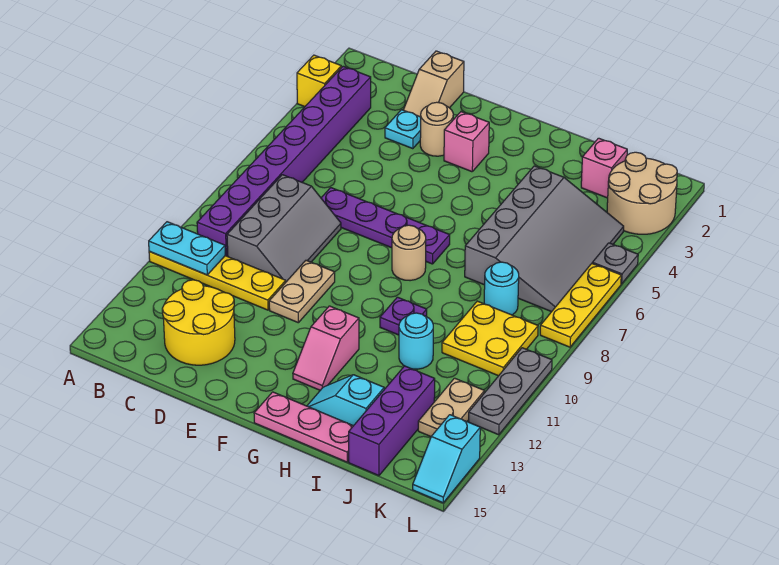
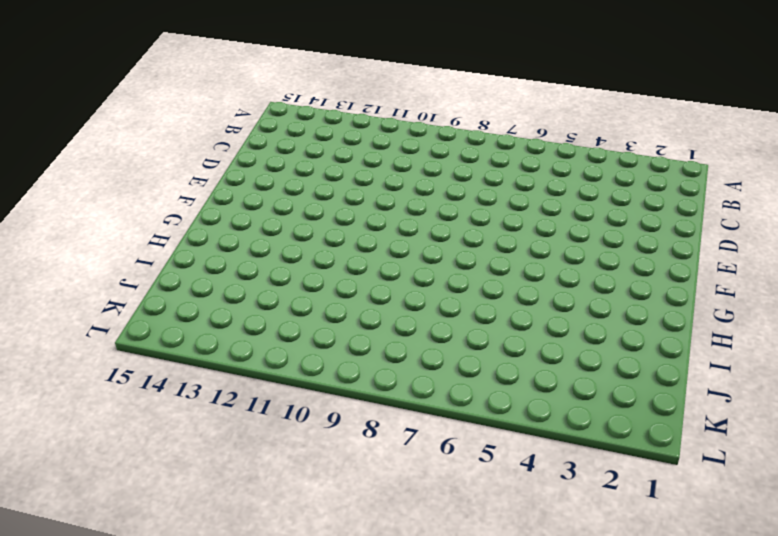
none -> yellow 1x1 brick [297,55,341,107]
none -> yellow 1x4 plate [149,251,286,310]
none -> purple 1x8 brick [197,66,371,257]

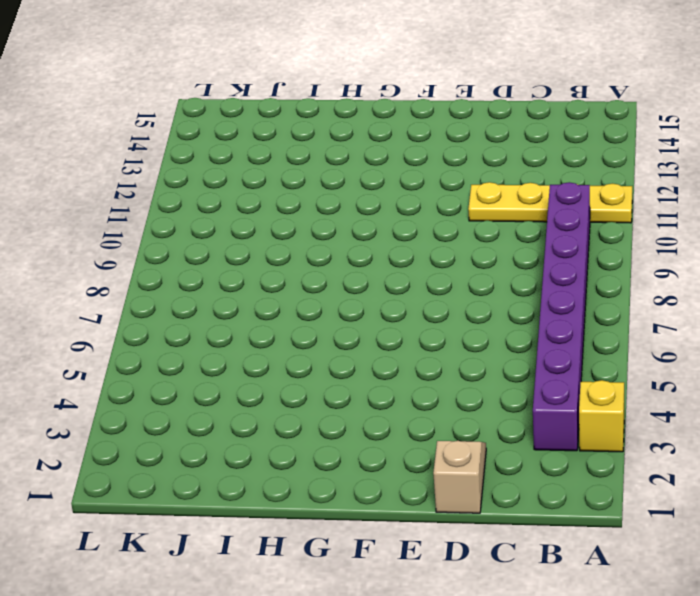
none -> grey 2x3 slope [227,175,341,282]
none -> yellow 2x2 round brick [162,280,235,365]
none -> cyan 1x1 plate [385,110,421,149]

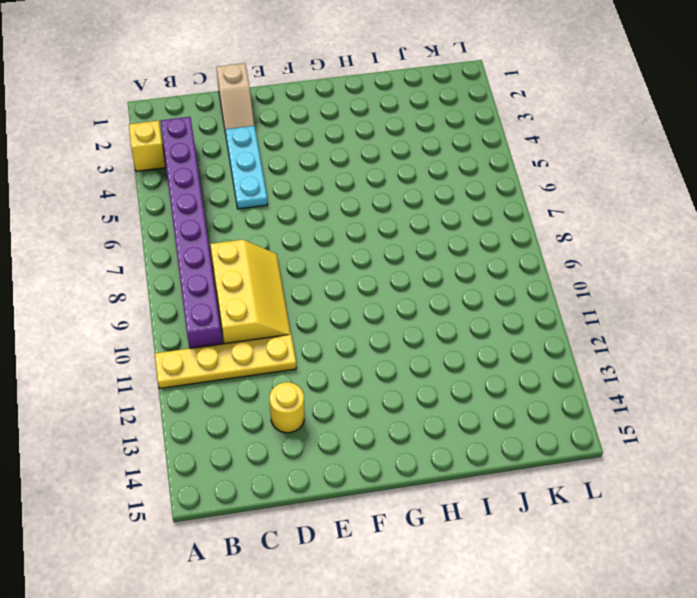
yellow 2x3 slope [210,240,291,344] -> grey 2x3 slope [227,175,341,282]
cyan 1x3 plate [225,126,268,209] -> cyan 1x1 plate [385,110,421,149]
yellow 1x1 round brick [270,382,304,433] -> yellow 2x2 round brick [162,280,235,365]
none -> purple 1x4 plate [321,188,450,264]
none -> tan 1x1 round brick [420,102,453,156]
none -> tan 1x2 plate [269,260,335,323]

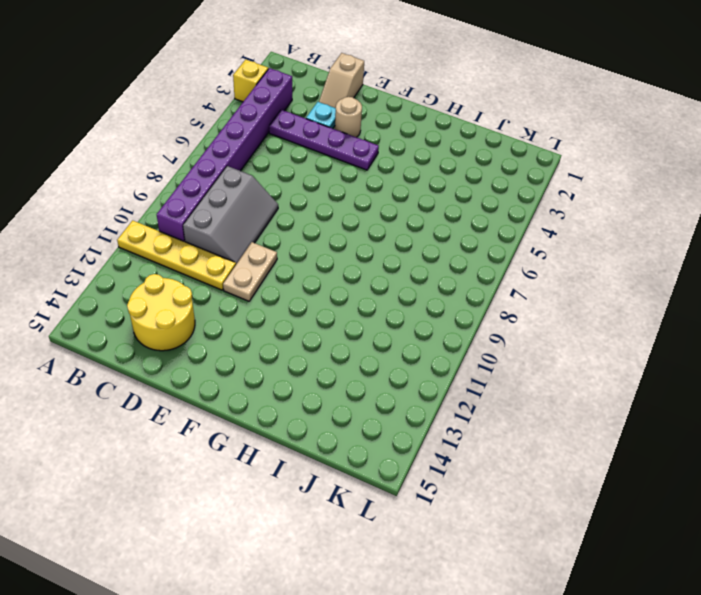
purple 1x4 plate [269,110,379,170] -> purple 1x4 plate moved to [321,188,450,264]
none -> pink 1x1 brick [444,112,489,172]
none -> tan 1x1 round brick [392,225,426,281]
none -> pink 1x2 slope [293,306,359,390]

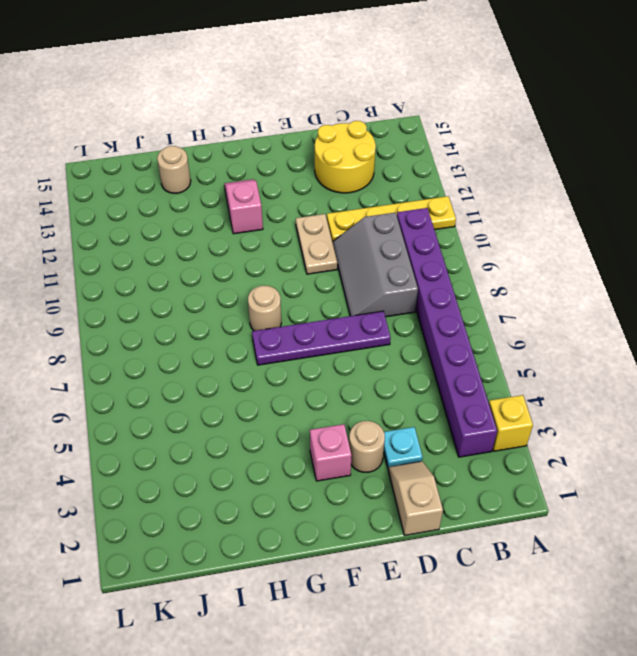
tan 1x1 round brick [157,146,191,193] -> cyan 1x2 slope [307,375,384,426]
none -> pink 1x3 plate [254,392,353,462]
none -> purple 1x1 plate [380,297,427,335]
none -> grey 3x4 slope [465,166,624,312]

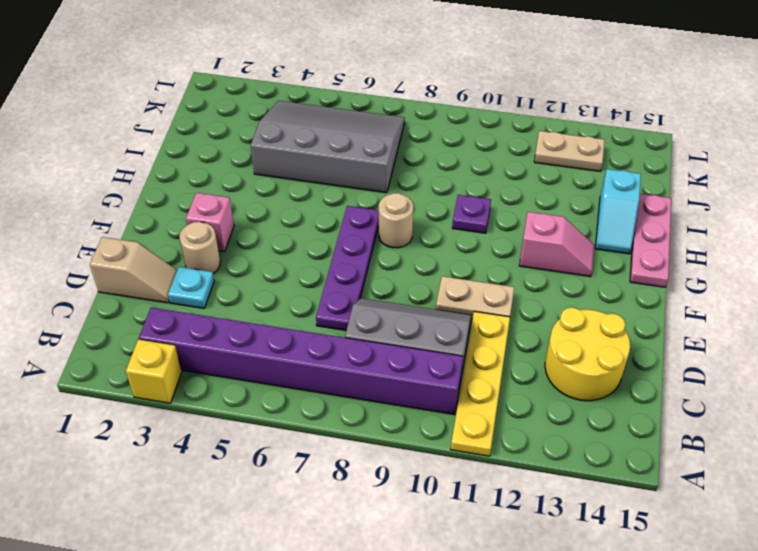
none -> cyan 1x1 round brick [399,313,433,369]
none -> pink 1x1 brick [581,138,627,198]
none -> cyan 1x1 round brick [484,262,519,315]

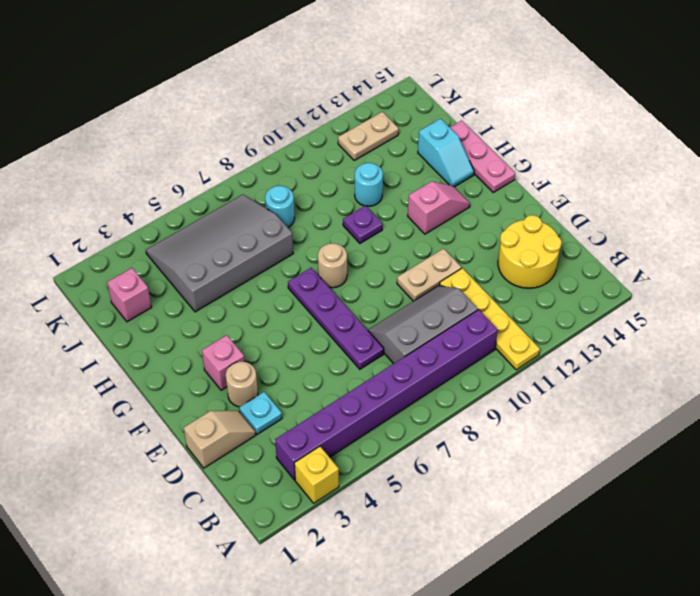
none -> yellow 2x2 plate [442,301,538,376]
none -> purple 1x3 brick [349,366,435,476]
none -> tan 2x2 round brick [607,152,677,234]

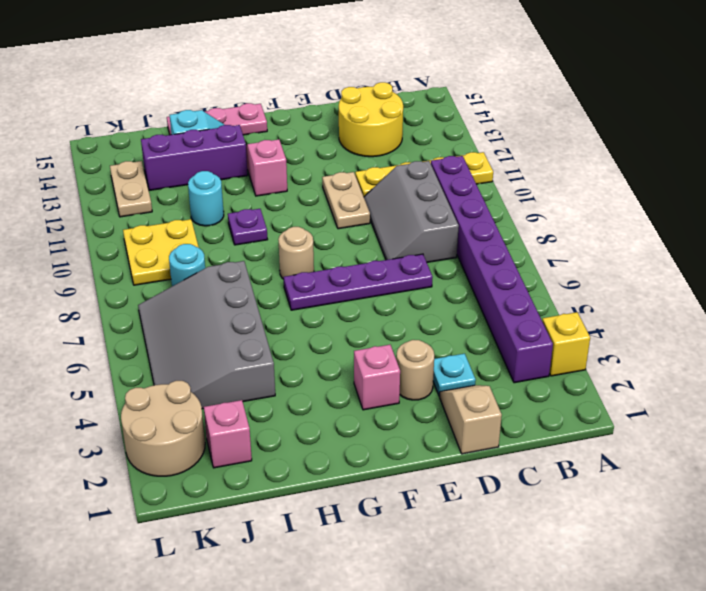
purple 1x3 brick [141,125,248,191] -> purple 1x3 brick turned to [349,366,435,476]
none -> grey 1x1 plate [592,243,638,284]
none -> yellow 1x3 plate [540,264,621,347]
none -> grey 1x3 plate [469,348,552,435]

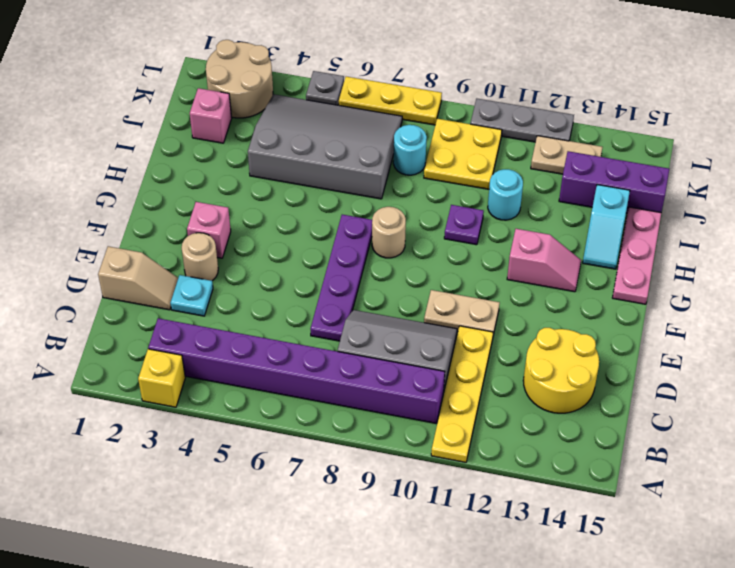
none -> cyan 1x2 slope [413,415,480,503]
none -> cyan 1x2 plate [149,222,225,275]

